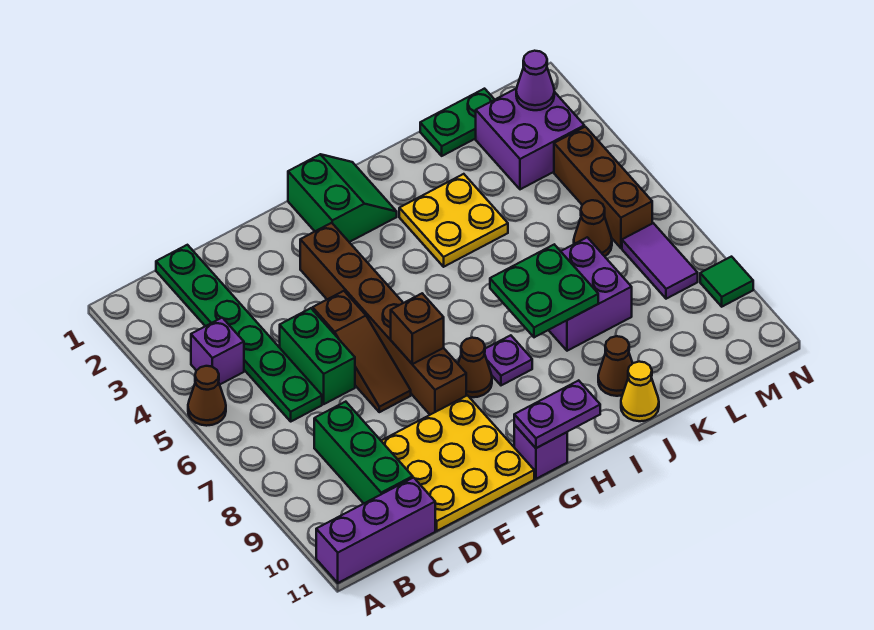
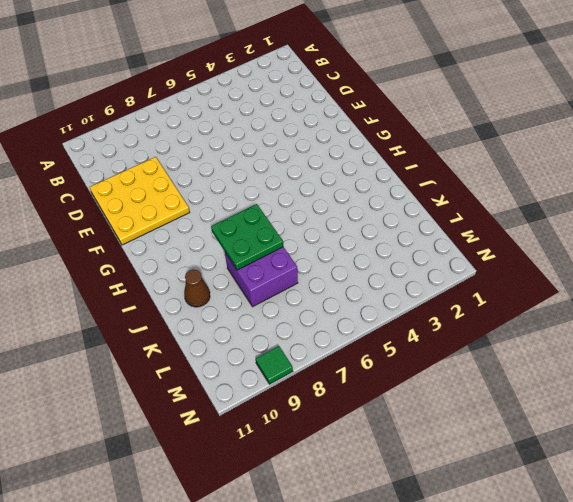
none -> brown 1x1 cone [188,366,226,426]
none -> purple 1x3 brick [316,478,435,583]
none -> purple 1x1 brick [191,318,244,385]

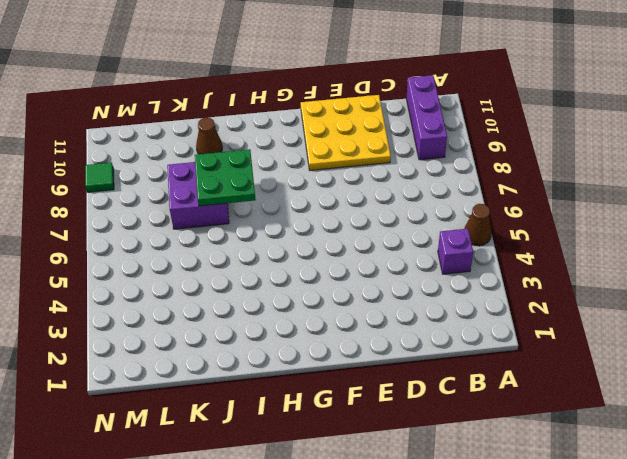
purple 1x3 brick [406,75,447,160] -> purple 1x3 brick turned to [316,478,435,583]
none -> green 1x6 plate [156,245,322,421]
none -> green 1x3 brick [314,402,413,503]
none -> green 1x2 brick [280,308,355,404]

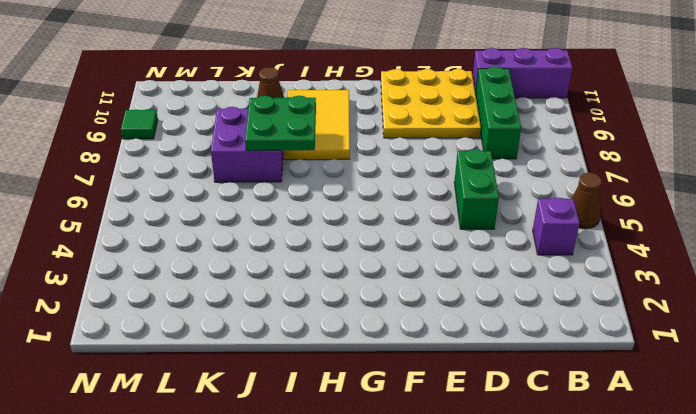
yellow 2x3 tile [284,90,350,160] -> purple 1x1 plate [485,335,532,385]
none -> green 1x6 plate [156,245,322,421]
none -> brown 1x3 slope [313,291,411,412]
none -> brown 1x6 brick [300,223,466,415]

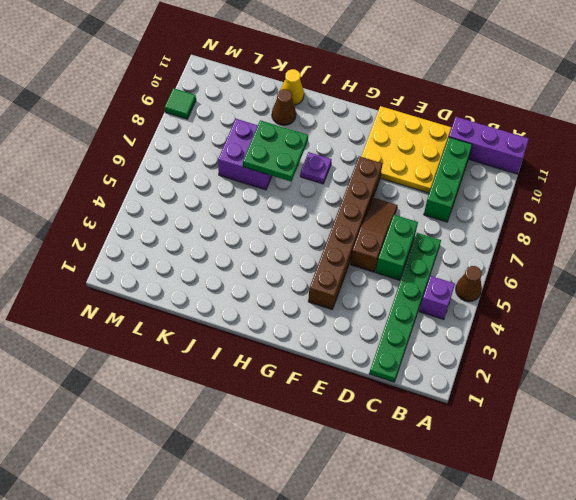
none -> green 2x2 slope [288,154,397,242]
none -> brown 1x1 cone [458,338,492,397]
none -> purple 1x1 brick [514,425,567,479]

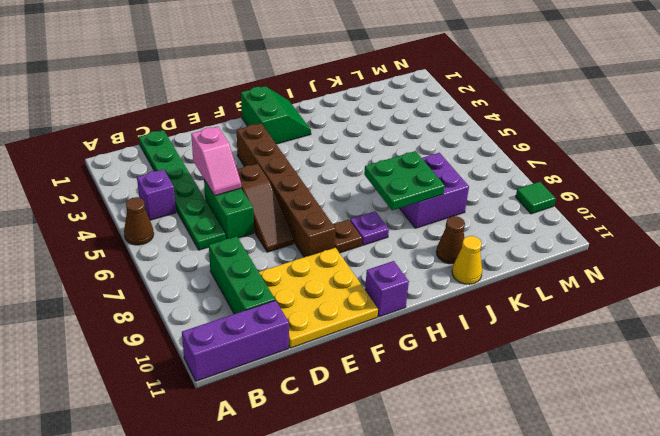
pink 1x2 slope [191,127,241,196] -> none
brown 1x1 plate [333,220,362,253] -> brown 1x1 cone [458,338,492,397]
none -> yellow 2x2 plate [399,174,508,267]
none -> green 1x2 plate [420,89,495,156]
none -> purple 2x2 brick [476,88,584,189]

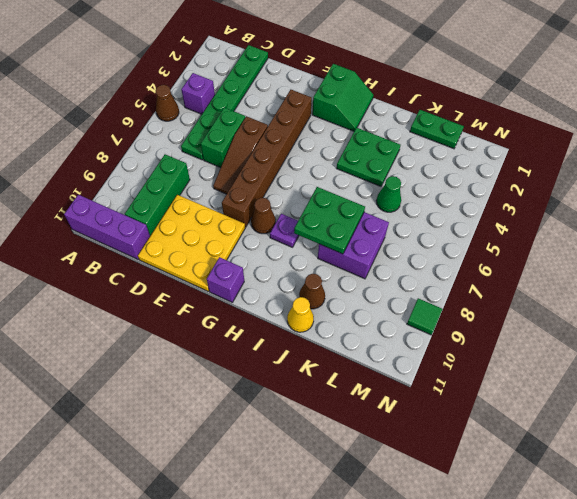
green 2x2 plate [336,128,400,186] -> yellow 2x2 plate [399,174,508,267]
green 1x1 cone [376,176,401,212] -> none
none -> purple 2x2 brick [476,88,584,189]
none -> brown 1x1 cone [574,200,612,256]
none -> brown 1x3 brick [554,127,652,248]

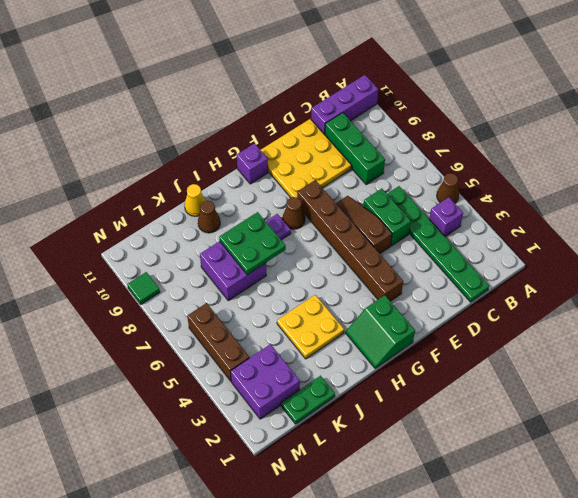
none -> brown 1x1 cone [574,200,612,256]
none -> purple 1x2 tile [622,223,698,299]
none -> brown 1x1 brick [391,293,444,364]

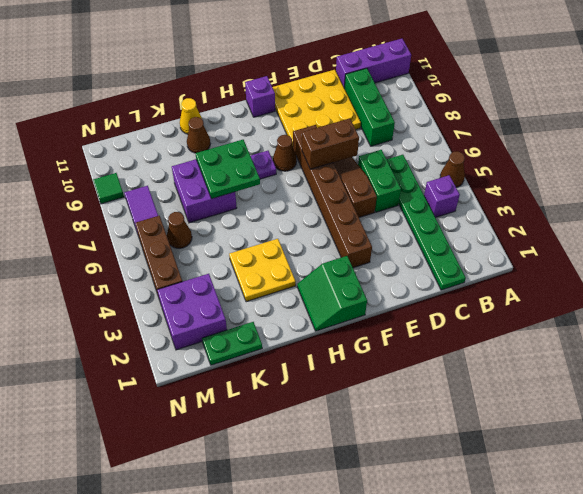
brown 1x2 brick [302,118,359,169] -> brown 1x1 brick [391,293,444,364]
none -> purple 1x2 plate [514,380,600,448]
none -> purple 1x1 cone [516,51,554,110]

